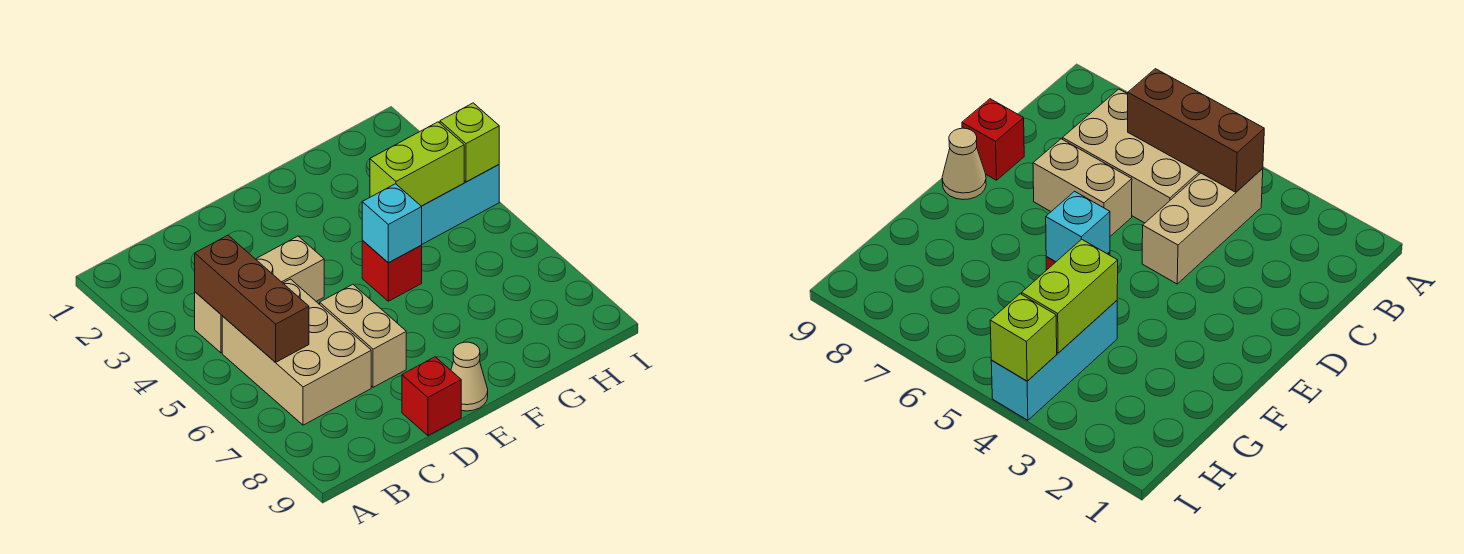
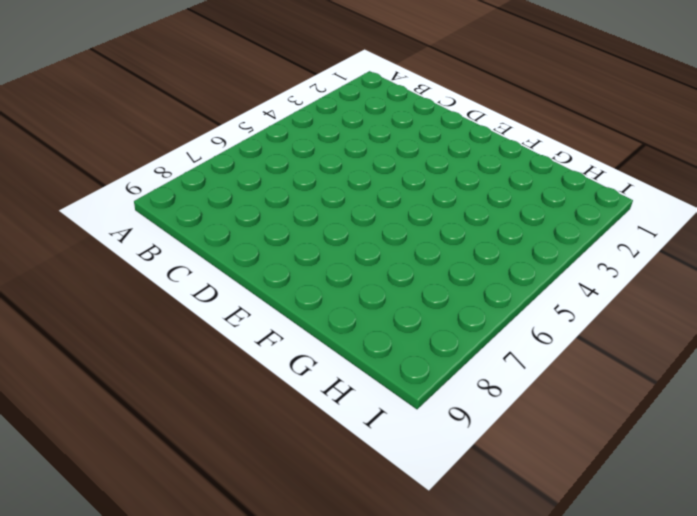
none -> tan 1x3 brick [195,236,324,353]
none -> tan 2x3 brick [222,279,371,425]

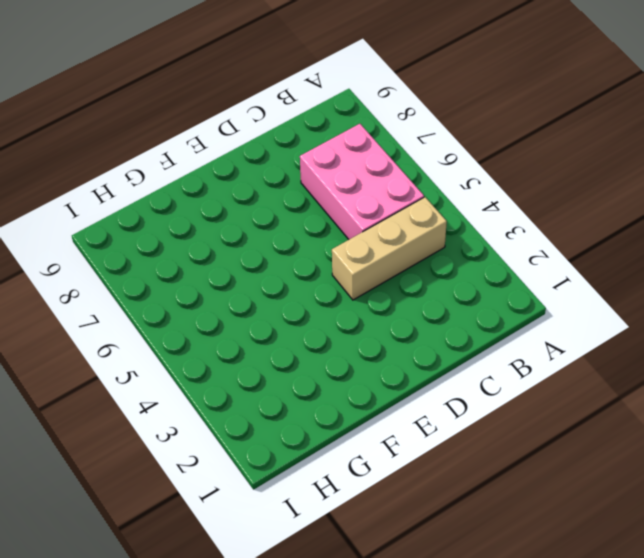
pink 2x3 brick [300,124,424,239] -> tan 2x3 brick [222,279,371,425]
none -> tan 1x2 brick [320,284,406,387]
none -> red 1x1 brick [402,357,461,436]

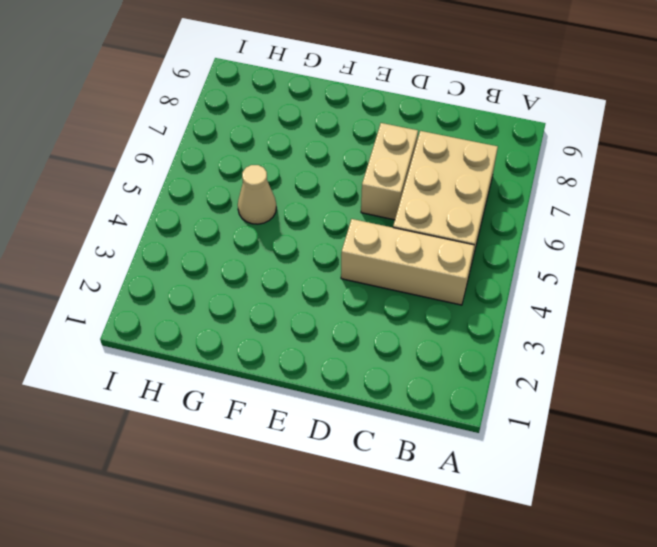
tan 1x1 cone [238,165,276,224] -> tan 1x1 cone moved to [451,342,488,411]
none -> red 1x1 brick [402,357,461,436]
none -> red 1x1 brick [362,240,422,301]

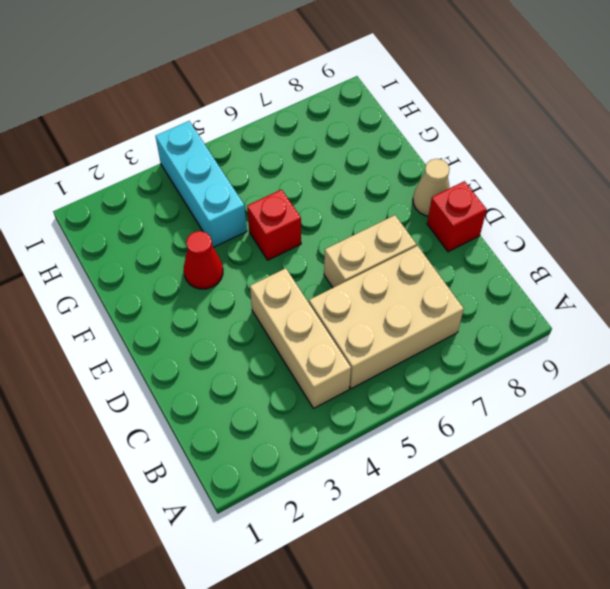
red 1x1 cone [184,231,223,289] -> none
none -> brown 1x3 brick [195,235,309,362]
none -> cyan 1x1 brick [362,184,422,263]

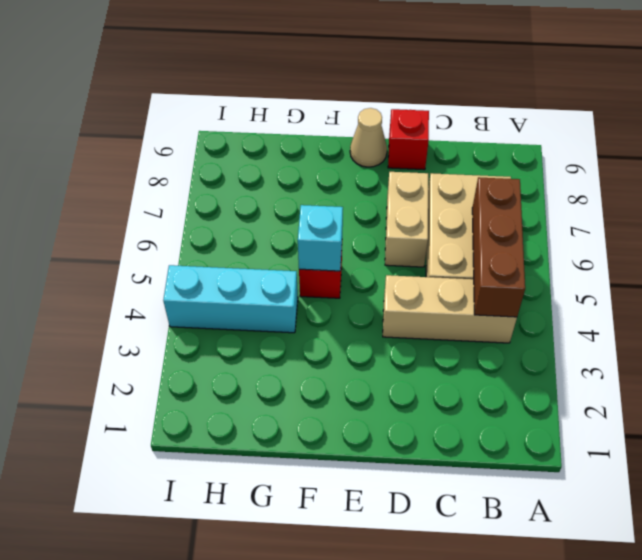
none -> lime 1x2 brick [370,122,464,206]
none -> lime 1x1 brick [440,103,499,182]

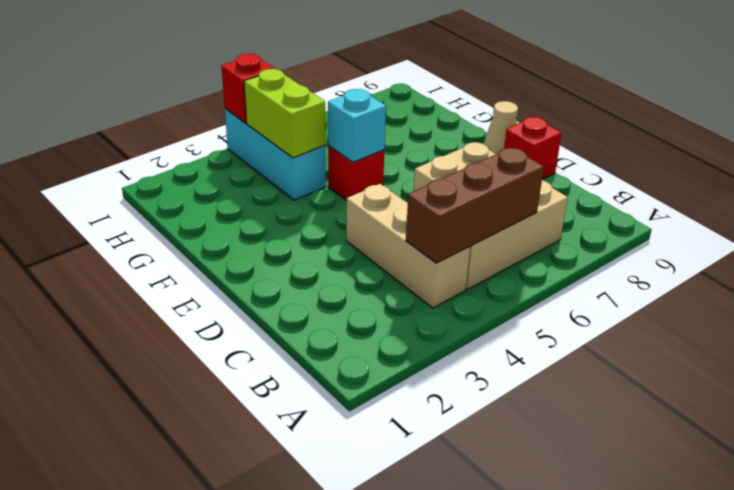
red 1x1 brick [221,54,275,123] -> lime 1x1 brick [440,103,499,182]

